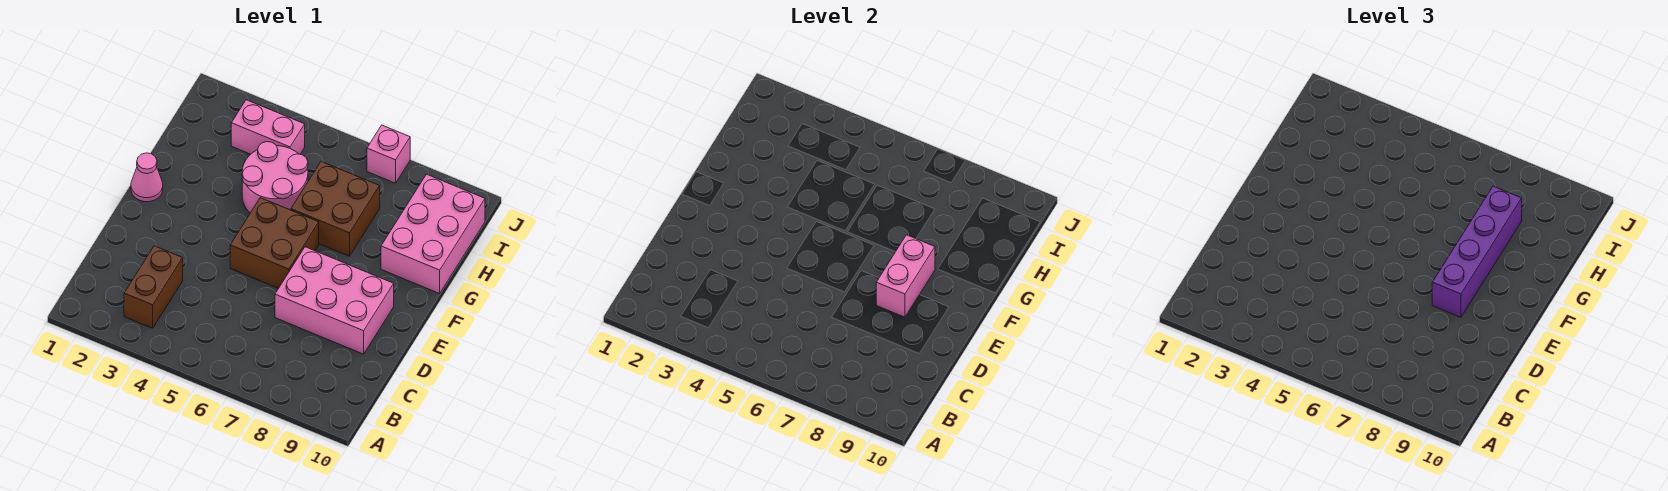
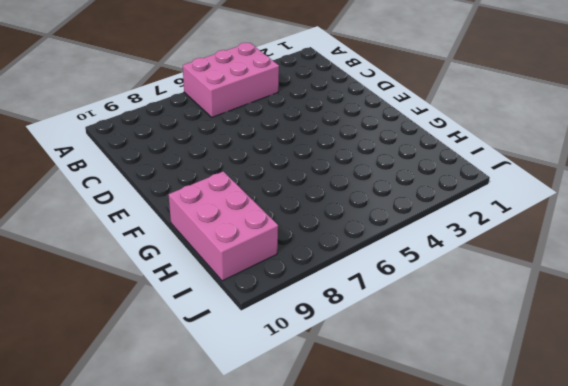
pink 2x3 brick [183,43,279,117] -> pink 2x3 brick moved to [275,247,394,354]
none -> brown 1x2 brick [124,246,183,328]
none -> brown 2x2 brick [230,198,319,288]

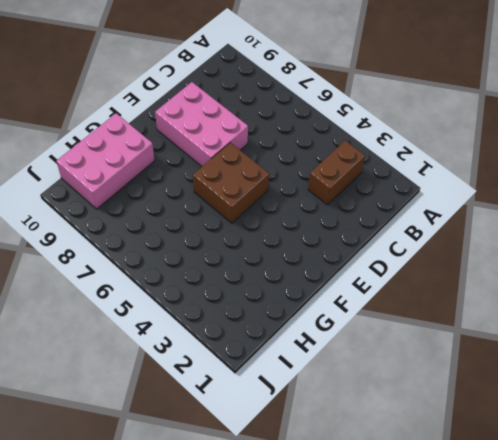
none -> pink 1x1 cone [131,153,163,202]
none -> pink 2x2 round brick [242,142,308,213]

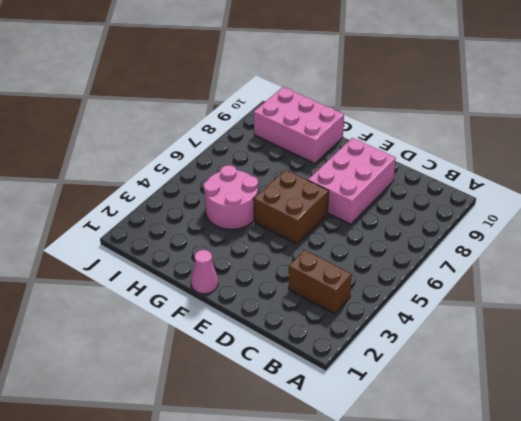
none -> brown 2x2 brick [291,161,380,256]
none -> pink 1x2 brick [231,100,305,154]

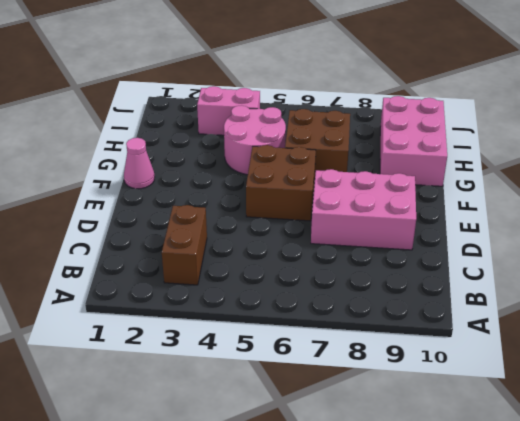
none -> pink 1x1 brick [367,125,410,183]
none -> pink 1x2 brick [876,235,935,317]

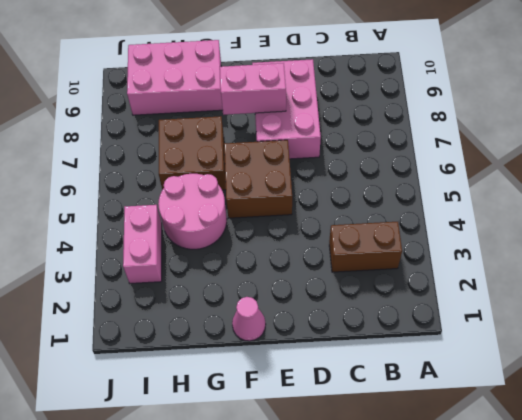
none -> pink 1x1 brick [367,125,410,183]
none -> purple 1x4 brick [1432,186,1522,317]

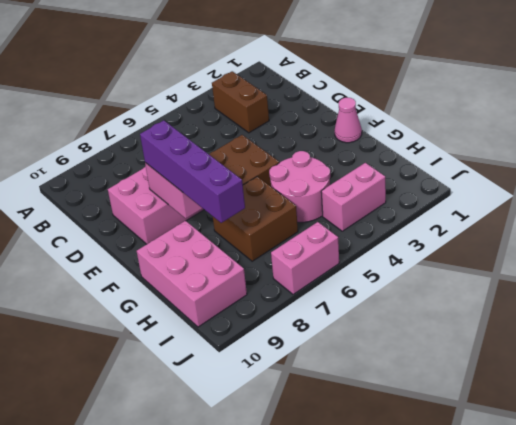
pink 1x2 brick [271,222,339,294] -> pink 1x1 brick [367,125,410,183]

